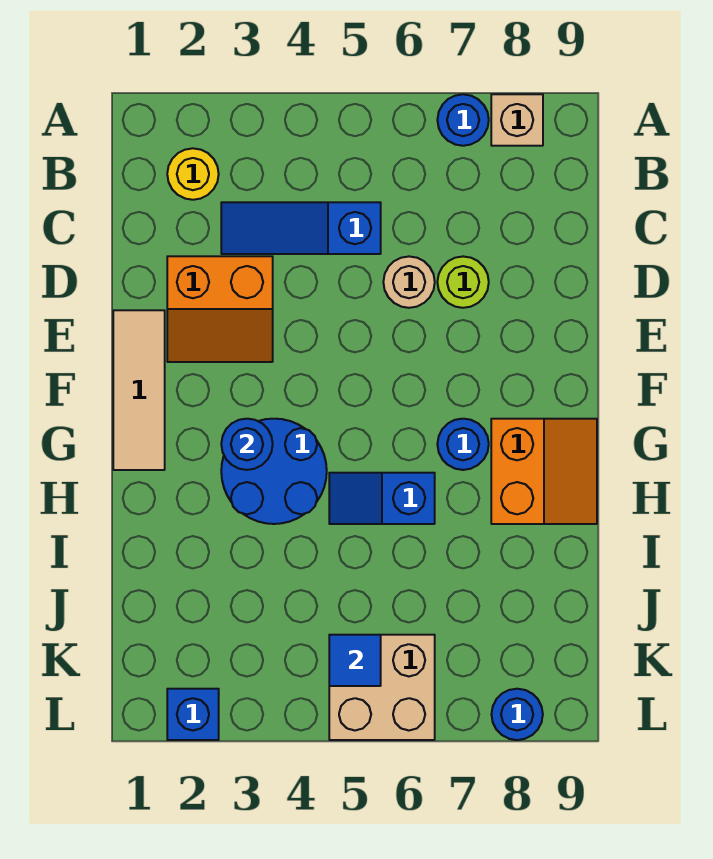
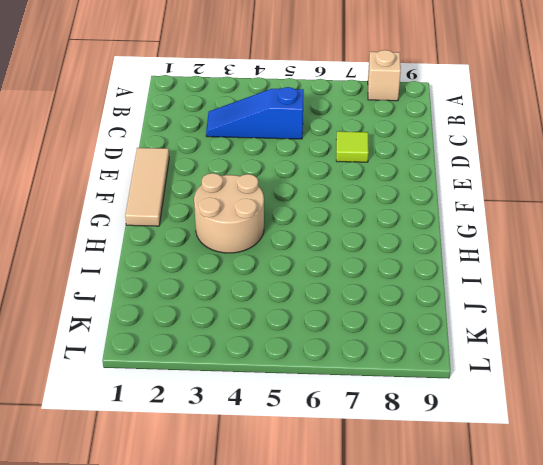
lime 1x1 tile [336,131,369,162] -> lime 1x1 round brick [437,256,489,308]
tan 2x2 round brick [194,173,264,253] -> blue 2x2 round brick [221,419,327,524]
none -> blue 1x1 round brick [437,94,489,146]
none -> yellow 1x1 round brick [167,148,219,200]
none -> orange 2x2 slope [167,256,273,362]

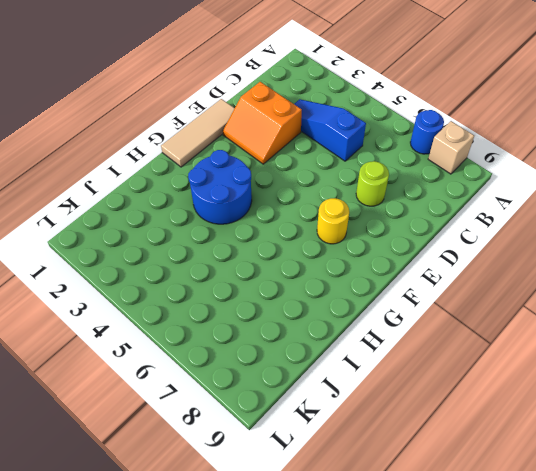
yellow 1x1 round brick [317,198,349,244] -> yellow 1x1 round brick moved to [167,148,219,200]
none -> tan 1x1 round brick [383,256,435,308]
none -> blue 1x1 round brick [437,419,489,470]
none -> orange 2x2 slope [491,419,597,524]

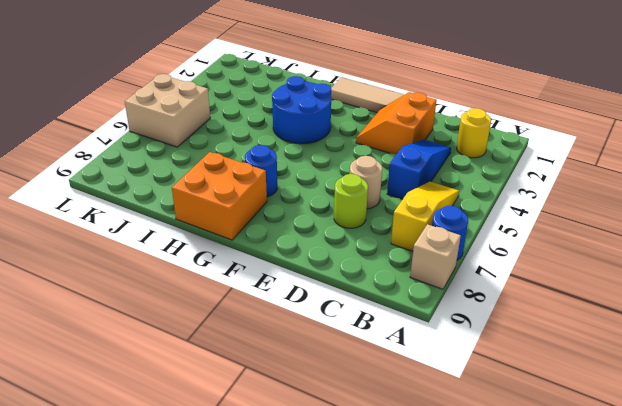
yellow 1x3 slope [391,182,459,251] -> none
orange 2x2 brick [172,152,267,240] -> orange 2x2 slope [491,419,597,524]
none -> blue 1x2 slope [329,473,435,524]
none -> blue 1x1 brick [167,689,219,740]
none -> blue 1x1 round brick [491,689,543,740]

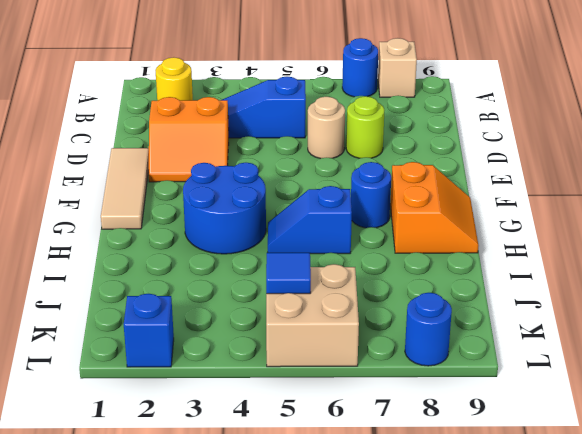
none -> blue 1x1 round brick [221,419,273,470]

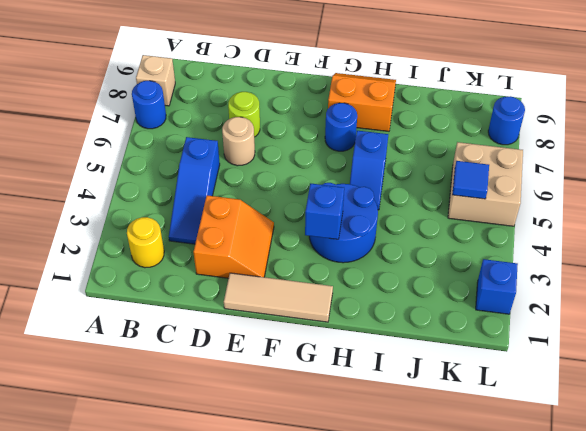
blue 1x1 brick [305,184,344,239] -> blue 1x1 round brick [221,419,273,470]

